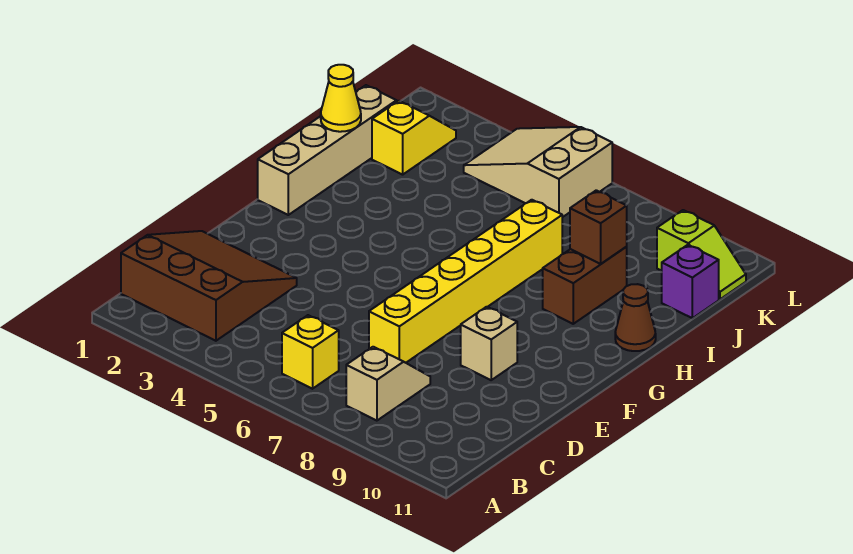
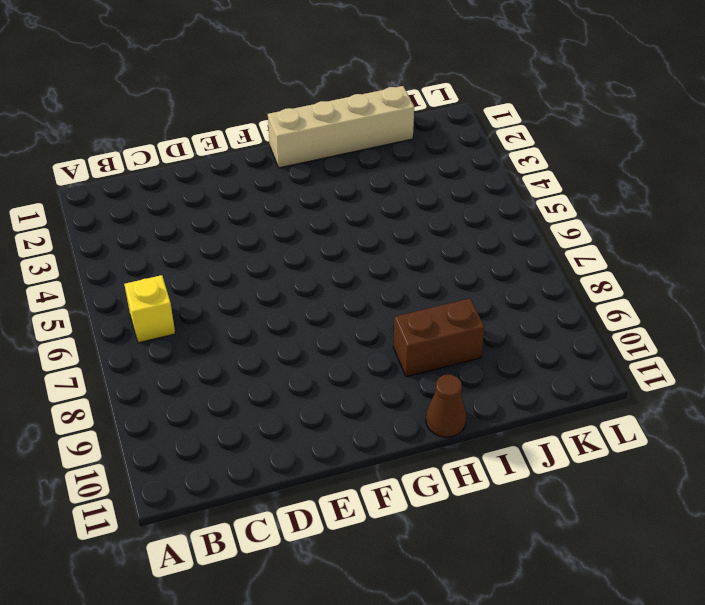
none -> brown 3x3 slope [121,231,297,341]
none -> tan 1x2 slope [346,347,430,421]
none -> yellow 1x6 brick [369,200,562,363]

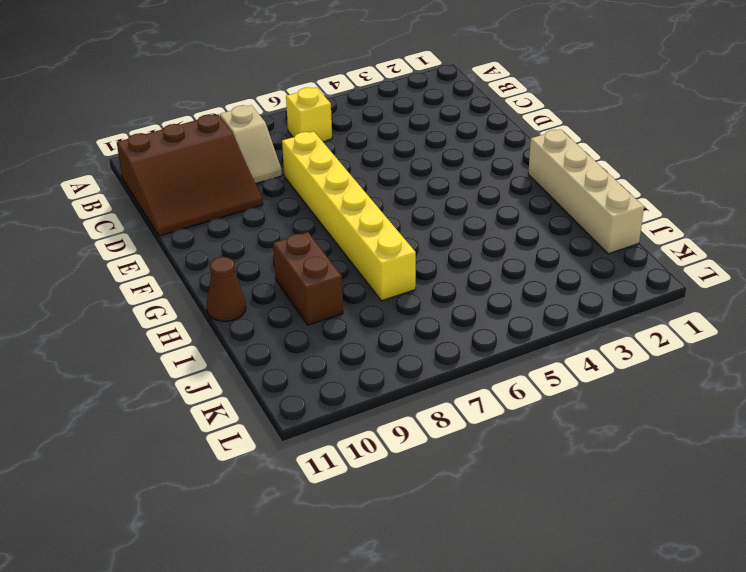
brown 3x3 slope [117,114,263,236] -> brown 3x3 slope moved to [121,231,297,341]
none -> tan 1x1 brick [461,307,517,380]
none -> yellow 1x2 slope [372,101,456,175]
none -> purple 1x1 brick [662,245,719,318]

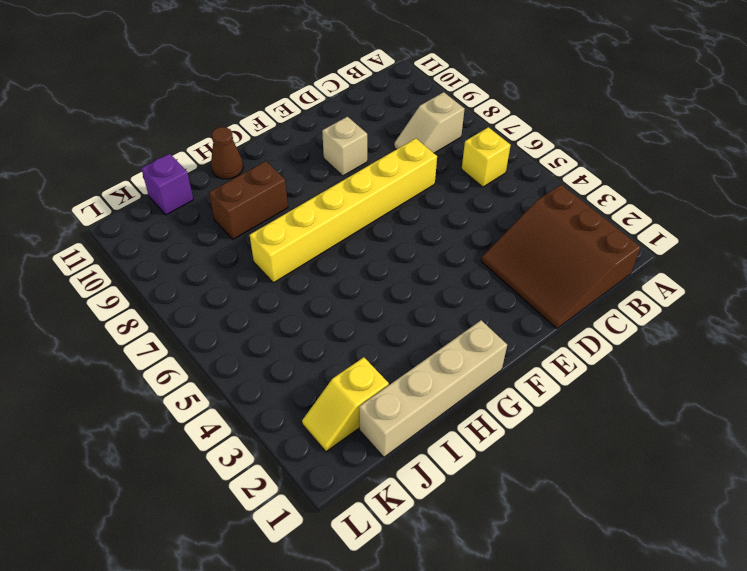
none -> tan 2x3 slope [464,127,612,217]
none -> lime 1x2 slope [657,210,746,300]
none -> yellow 1x1 cone [321,65,361,132]

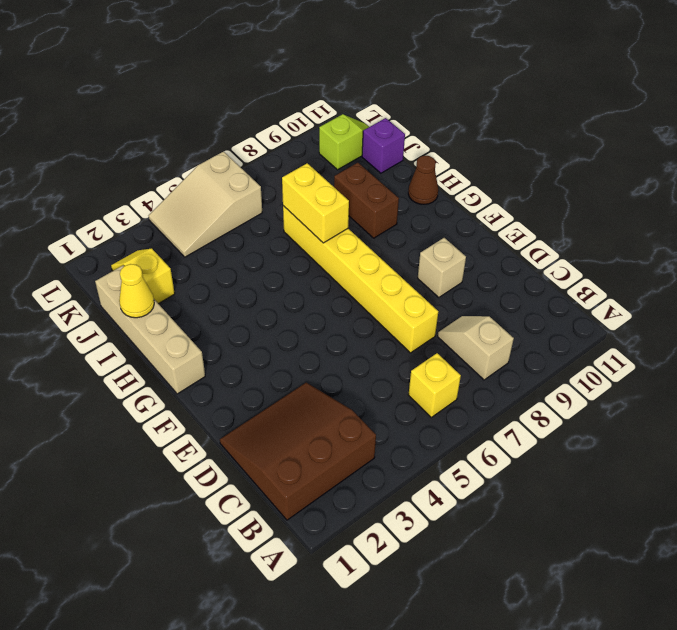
yellow 1x2 brick [282,163,349,243] -> none
none -> brown 1x1 brick [570,190,627,264]

